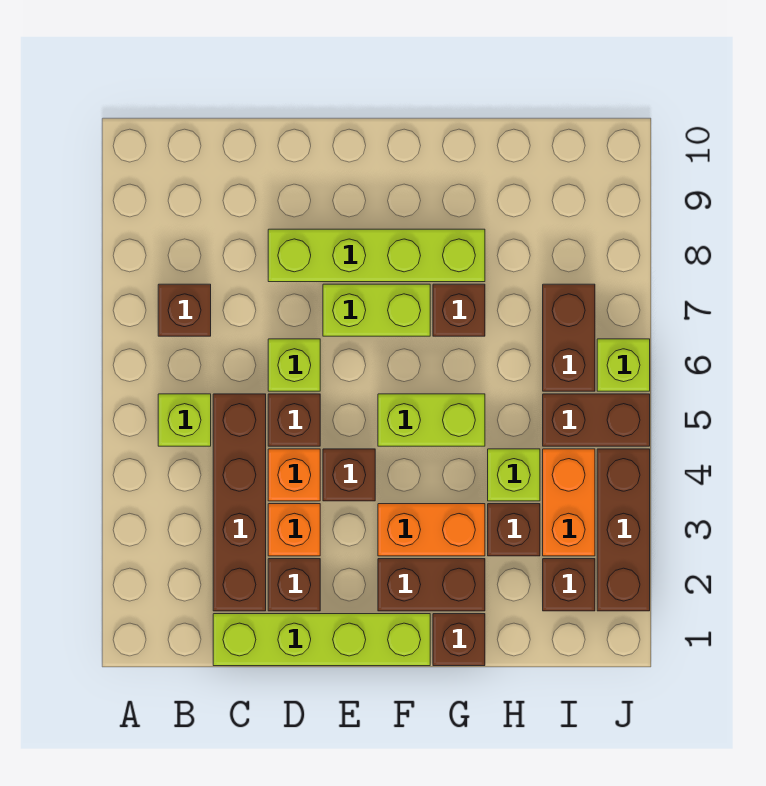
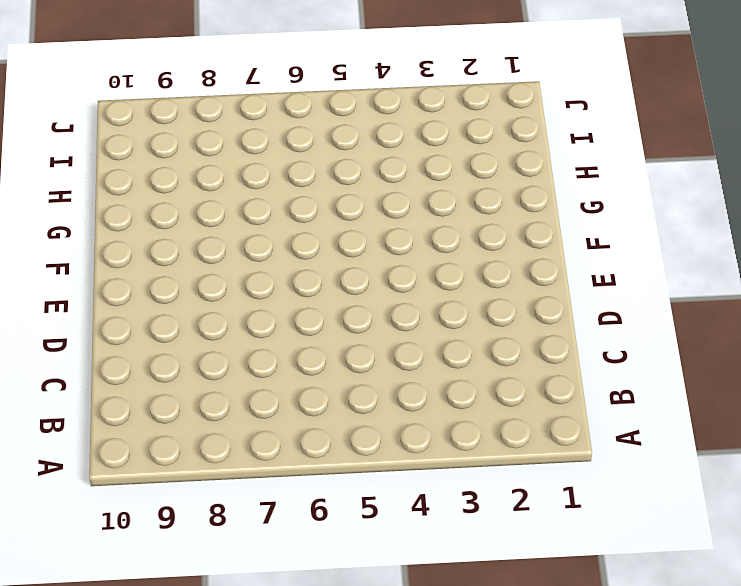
none -> lime 1x1 brick [158,394,211,446]
none -> brown 1x1 brick [158,284,211,336]
none -> lime 1x4 brick [213,614,430,666]

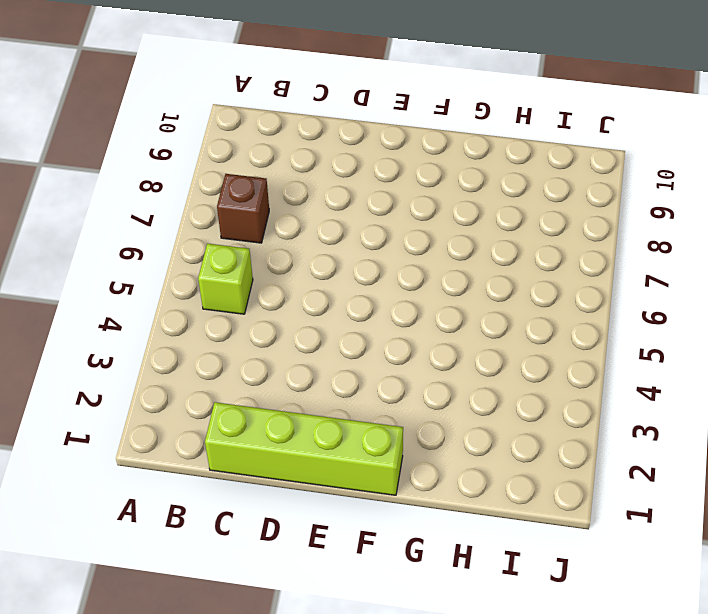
none -> brown 1x4 brick [213,394,266,611]
none -> brown 1x1 brick [268,559,320,611]
none -> orange 1x1 brick [268,504,320,556]

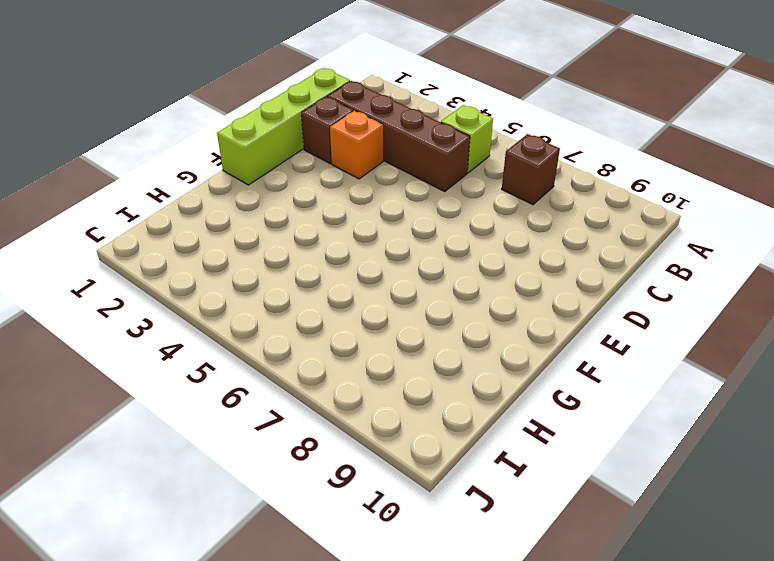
none -> orange 1x1 brick [268,449,320,501]
none -> brown 1x1 brick [268,394,320,446]
none -> lime 1x1 brick [268,339,320,391]

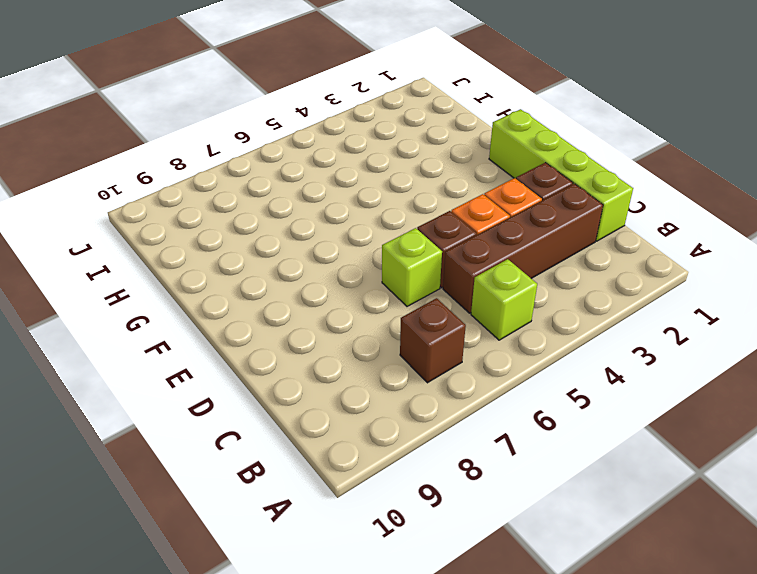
none -> lime 1x4 brick [268,229,485,282]
none -> brown 1x1 brick [323,449,375,501]
none -> lime 1x2 brick [323,284,430,336]

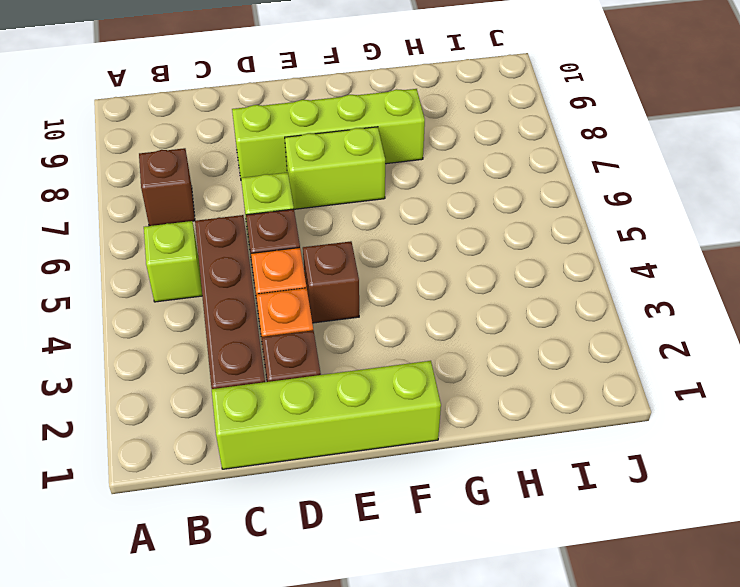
none -> brown 1x2 brick [378,559,485,611]
none -> orange 1x2 brick [378,504,485,556]
none -> lime 1x2 brick [378,394,485,446]

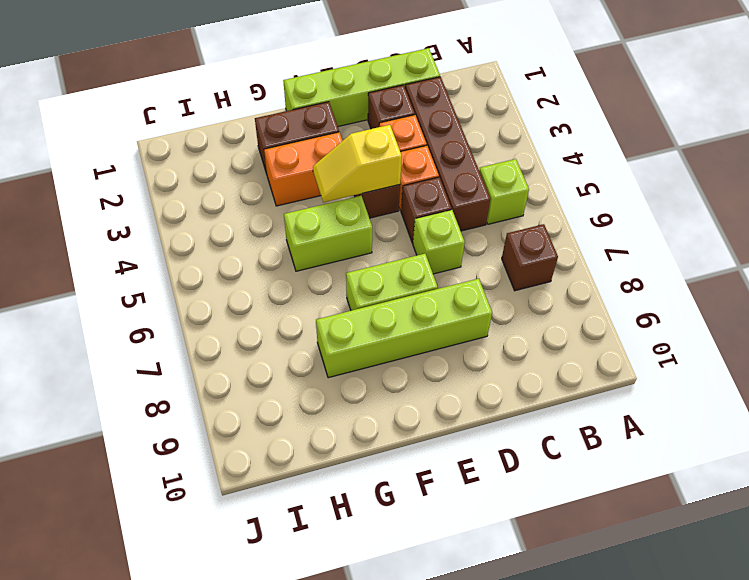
yellow 1x2 slope [313,125,402,202] -> none
none -> brown 1x1 brick [433,614,485,666]
none -> brown 1x1 brick [433,284,485,336]
none -> brown 1x1 brick [488,504,540,556]

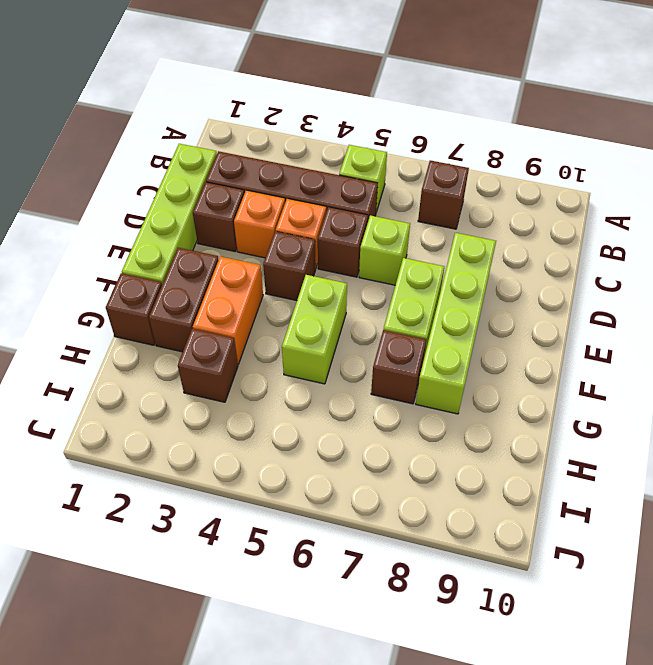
none -> lime 1x1 brick [488,449,540,501]
none -> brown 1x1 brick [543,559,595,611]
none -> orange 1x2 brick [543,449,595,556]

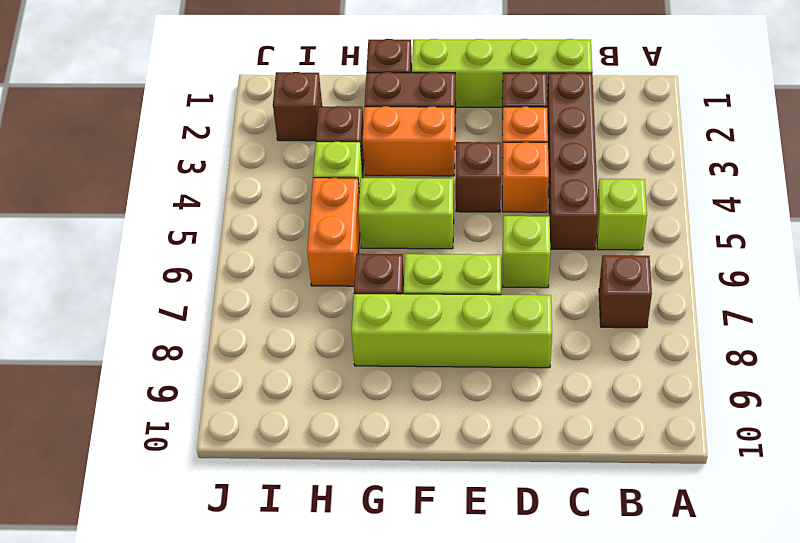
orange 1x2 brick [307,178,360,286] -> orange 1x2 brick moved to [543,449,595,556]
none -> brown 1x1 brick [268,394,320,446]
none -> brown 1x2 brick [543,394,650,446]
none -> brown 1x2 brick [543,284,595,391]

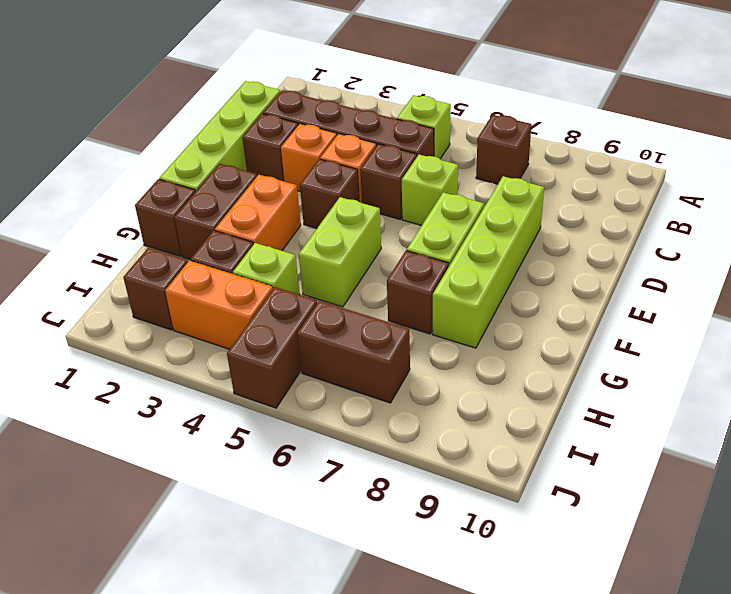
none -> brown 1x3 brick [597,449,650,611]
none -> lime 1x1 brick [597,339,650,391]

